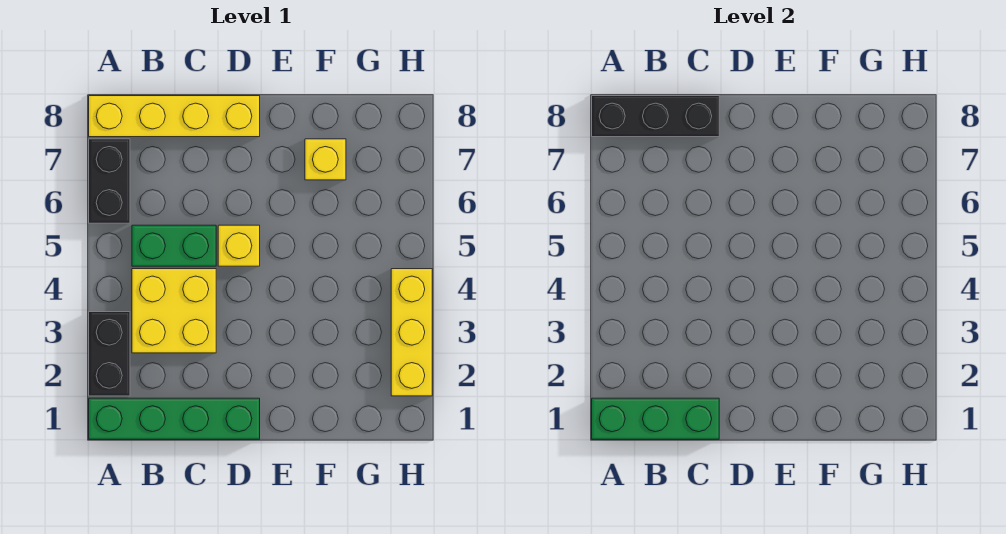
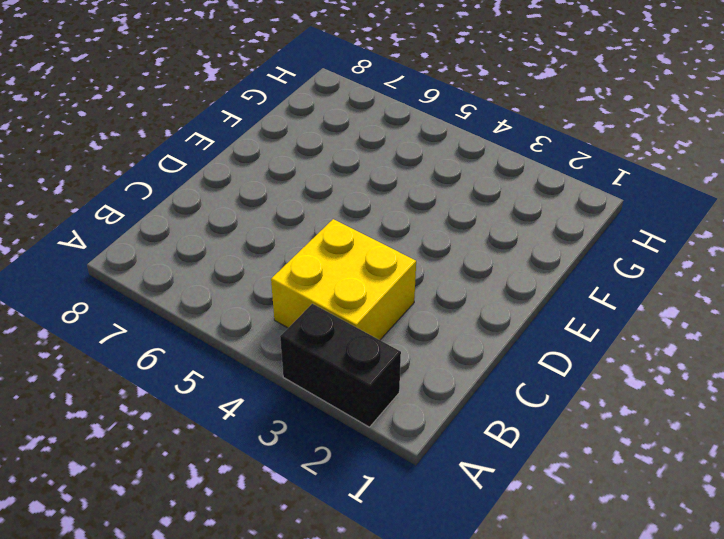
none -> green 1x4 brick [89,398,260,439]
none -> black 1x2 brick [89,139,130,223]

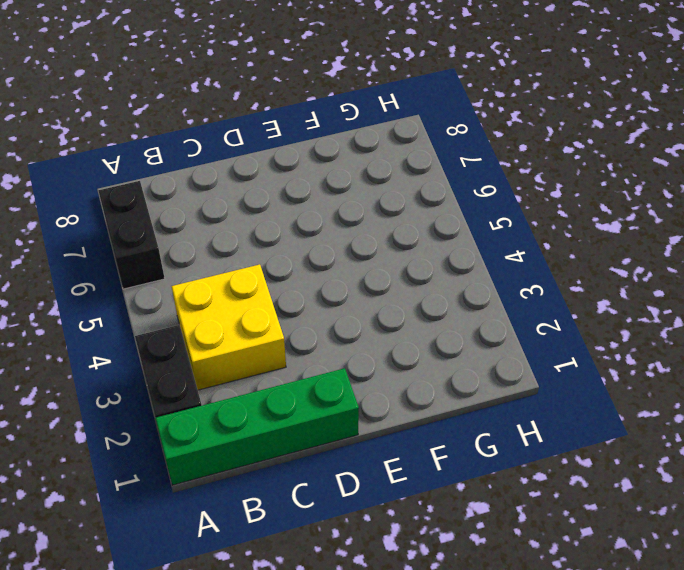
none -> yellow 1x4 brick [89,96,260,137]
none -> green 1x2 brick [132,225,216,266]

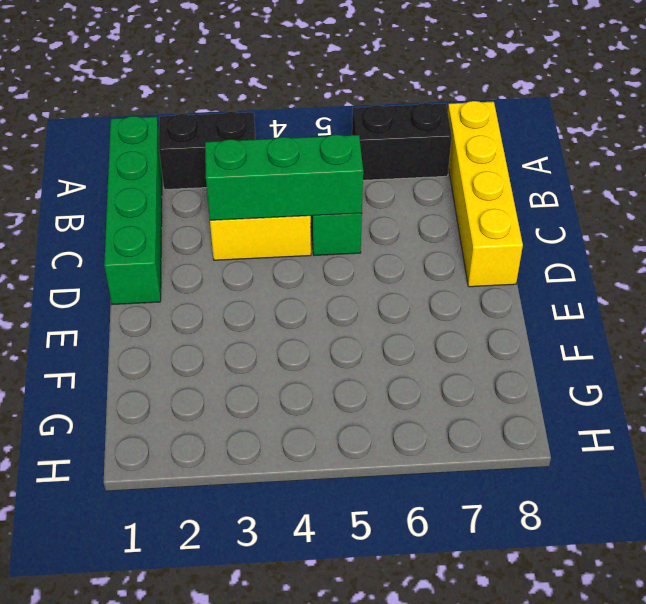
green 1x3 brick [205,135,363,220] -> green 1x3 brick turned to [592,398,719,439]
none -> yellow 1x1 brick [218,225,260,266]
none -> yellow 1x1 brick [305,139,346,180]

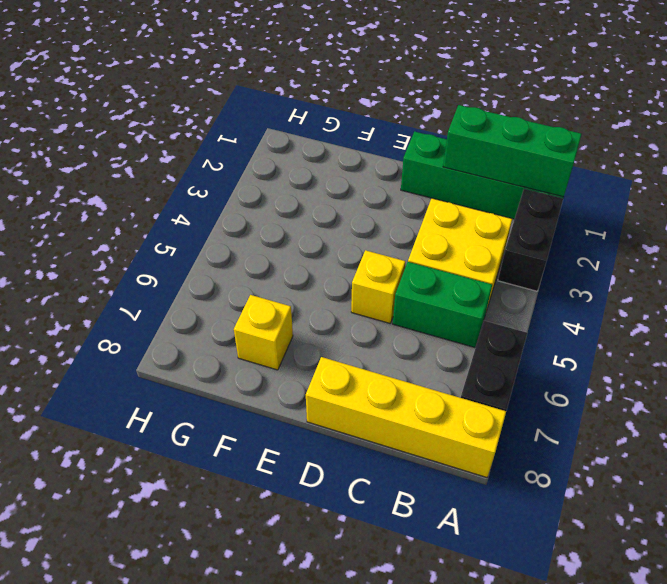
none -> yellow 1x3 brick [391,269,432,396]
none -> black 1x3 brick [592,96,719,137]

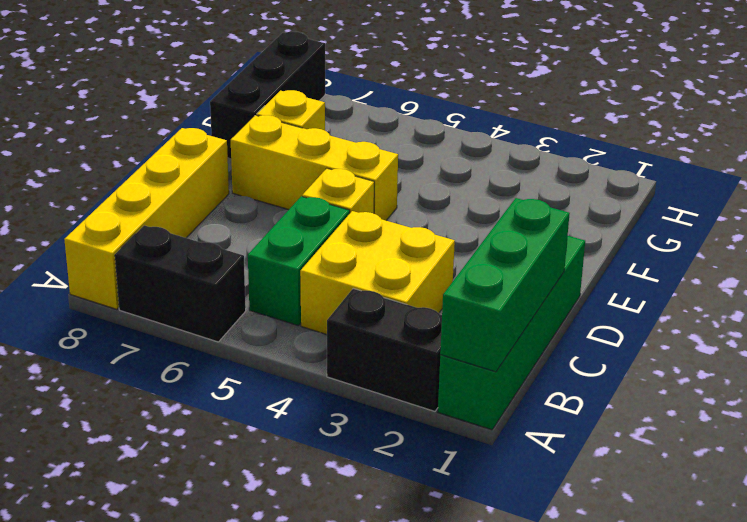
yellow 1x3 brick [231,115,398,220] -> yellow 1x3 brick moved to [391,269,432,396]
black 1x3 brick [210,32,325,158] -> black 1x3 brick moved to [592,96,719,137]

